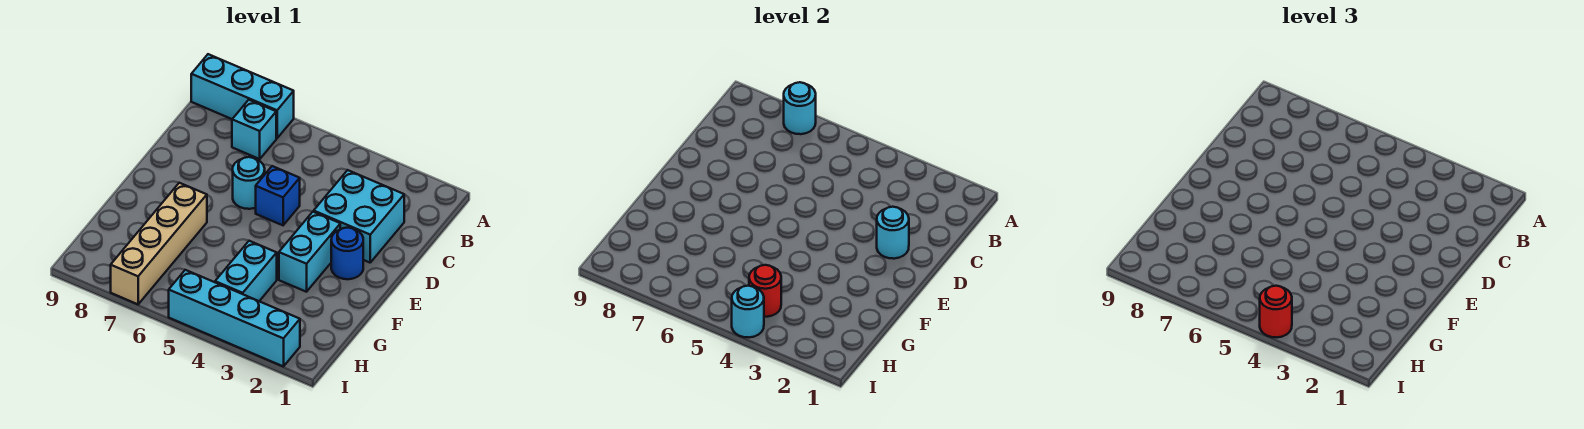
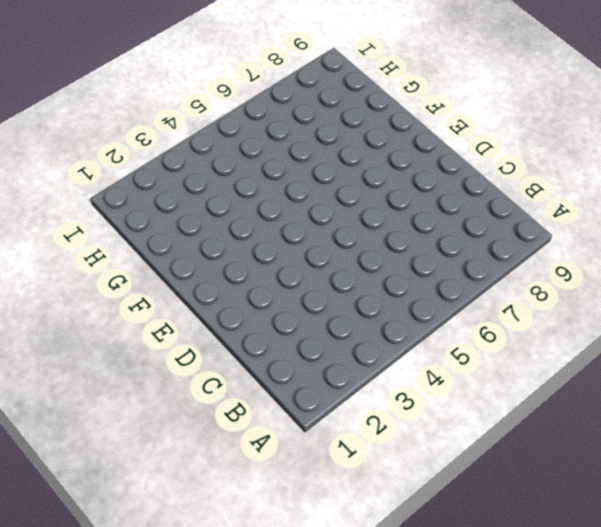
none -> cyan 1x3 brick [191,54,294,138]
none -> cyan 1x1 brick [232,100,276,159]
none -> cyan 2x2 brick [314,170,404,263]

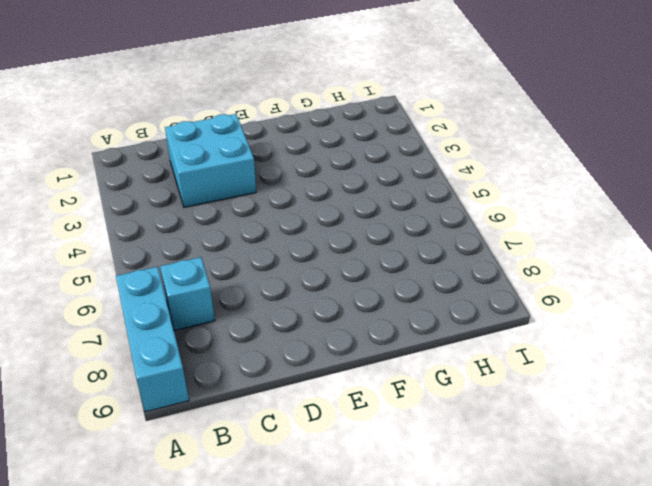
none -> blue 1x1 brick [256,166,300,225]
none -> cyan 1x1 round brick [233,157,265,209]
none -> blue 1x1 round brick [331,227,363,279]

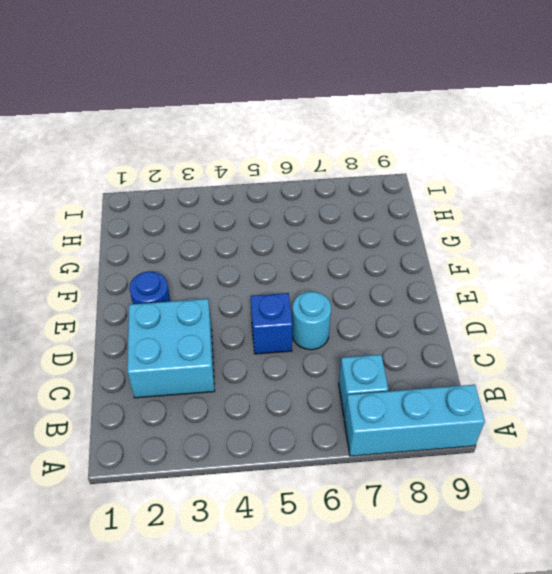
none -> cyan 1x2 brick [279,212,340,292]
none -> tan 1x4 brick [111,183,207,304]
none -> cyan 1x2 brick [215,241,277,301]

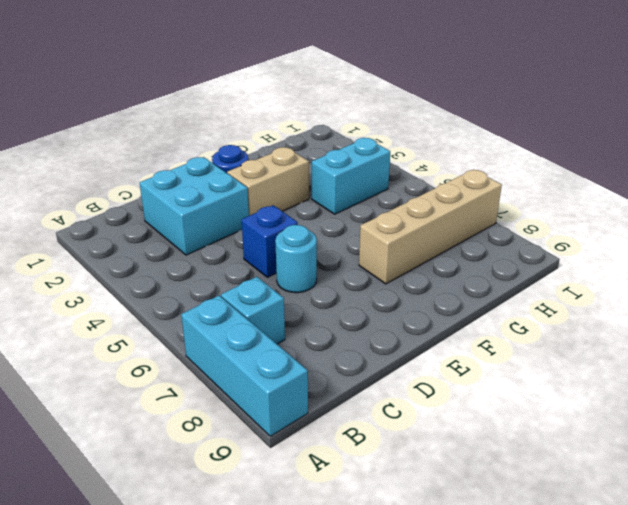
tan 1x2 brick [227,147,309,216] -> cyan 1x2 brick [279,212,340,292]
none -> cyan 1x4 brick [169,270,300,367]
none -> cyan 1x1 round brick [784,82,816,134]
none -> cyan 1x1 round brick [877,207,909,259]

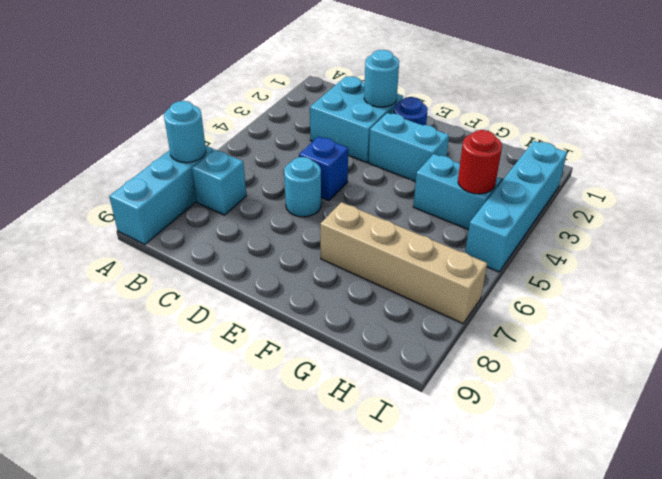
none -> cyan 1x1 round brick [732,286,764,337]
none -> red 1x1 round brick [1260,286,1292,337]

